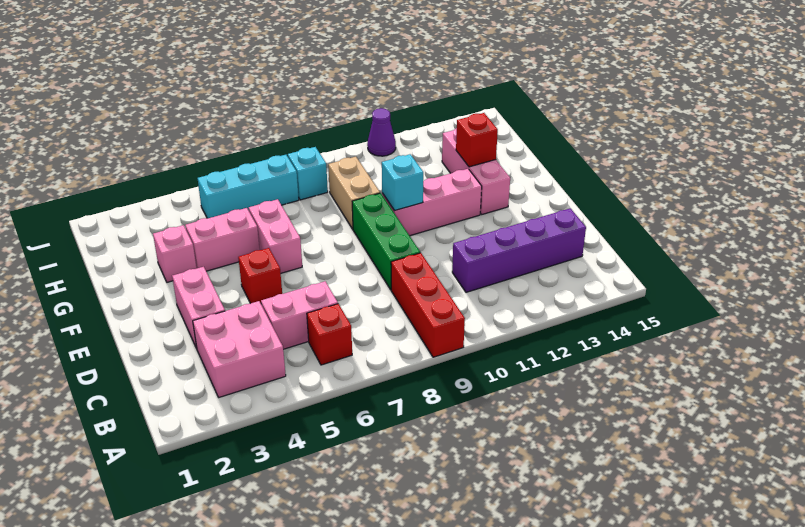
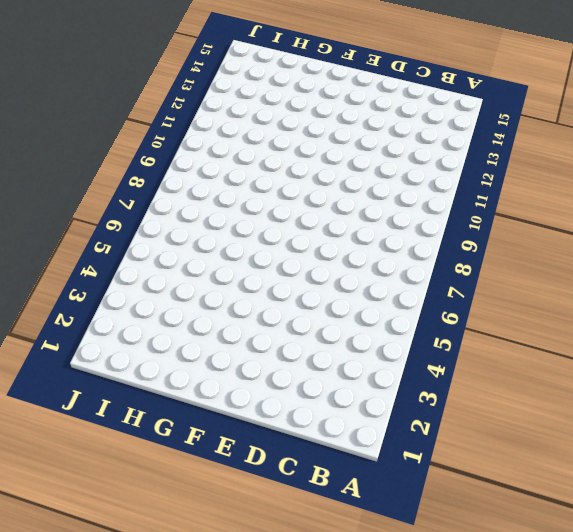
none -> red 1x3 brick [391,253,465,357]
none -> pink 2x2 brick [193,301,286,397]
none -> red 1x1 brick [307,304,352,365]

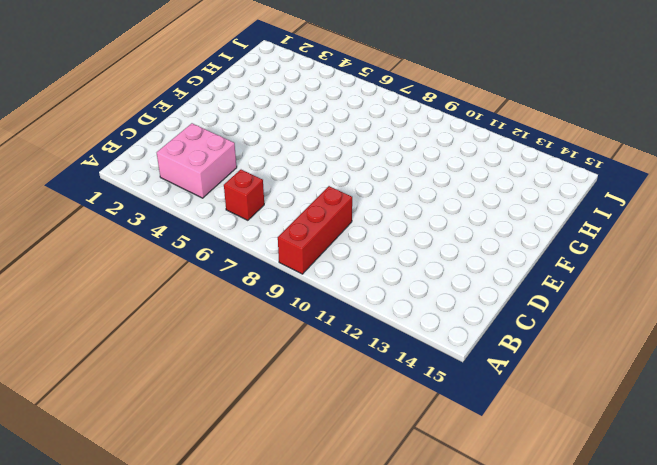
none -> pink 1x2 brick [261,281,338,349]
none -> purple 1x4 brick [452,208,586,292]
none -> pink 1x2 brick [172,267,225,348]

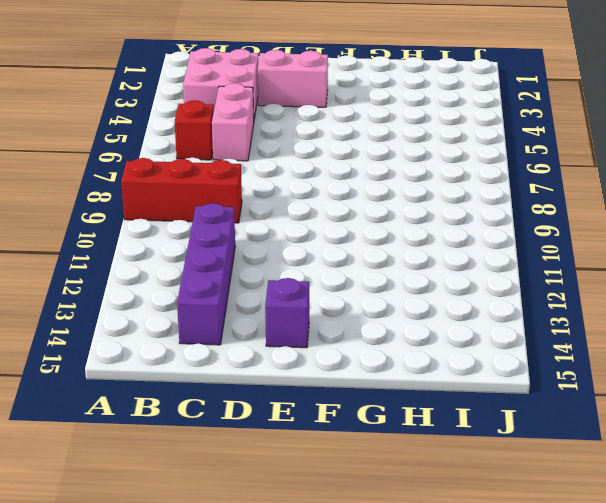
purple 1x1 brick [265,278,309,348] -> none
none -> green 1x3 brick [352,193,420,290]
none -> red 1x1 brick [238,248,282,304]
none -> pink 1x2 brick [249,199,302,273]

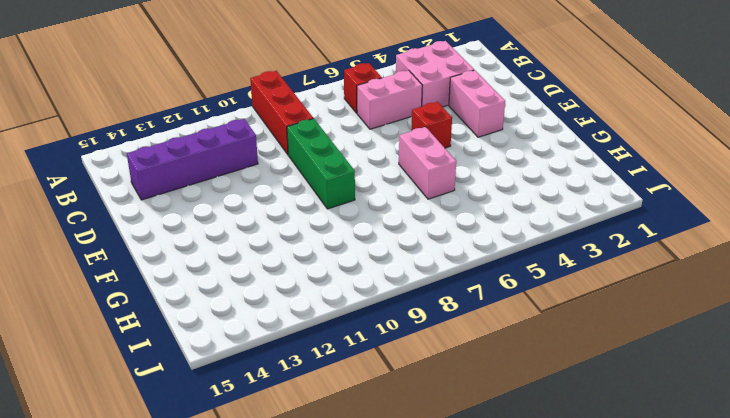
none -> pink 1x3 brick [382,169,482,236]
none -> pink 1x3 brick [442,128,510,214]
none -> pink 1x1 brick [153,225,197,282]

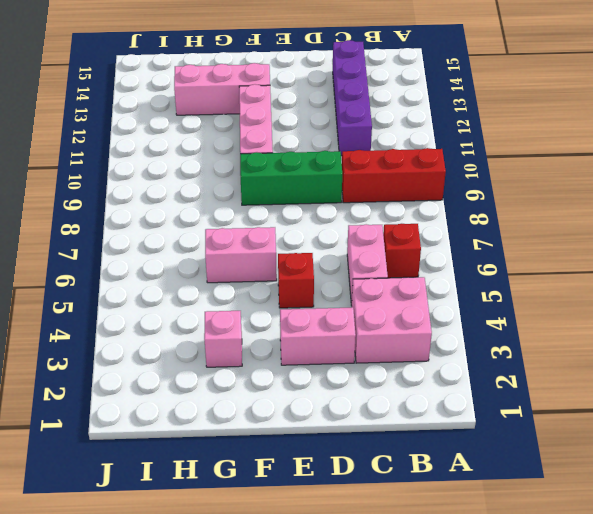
none -> pink 1x2 brick [185,208,260,271]
none -> tan 1x2 brick [328,157,380,229]
none -> cyan 1x3 brick [198,155,299,218]

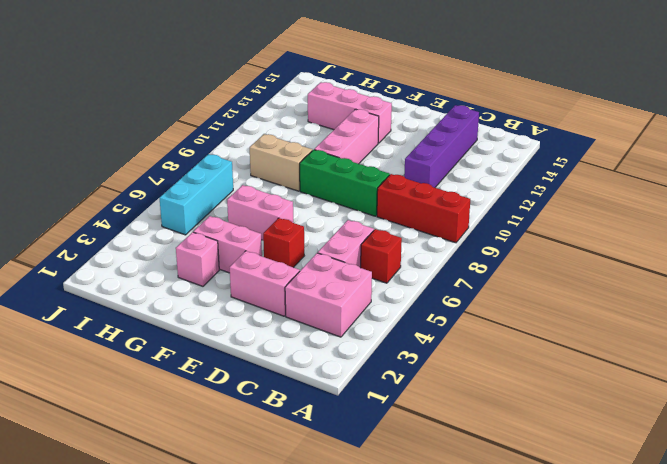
pink 1x2 brick [193,216,262,273] -> pink 1x2 brick turned to [185,208,260,271]
none -> cyan 1x1 brick [288,147,328,200]
none -> purple 1x1 cone [367,108,396,156]
none -> cyan 1x1 brick [382,154,423,210]

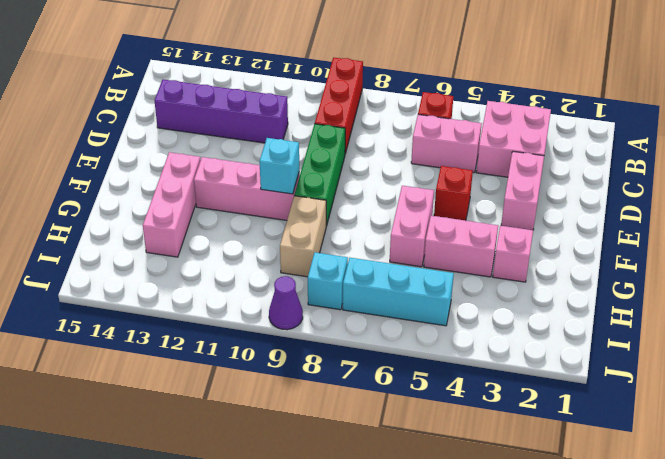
purple 1x1 cone [269,276,303,330] -> purple 1x1 cone moved to [367,108,396,156]
none -> red 1x1 brick [456,113,498,167]

